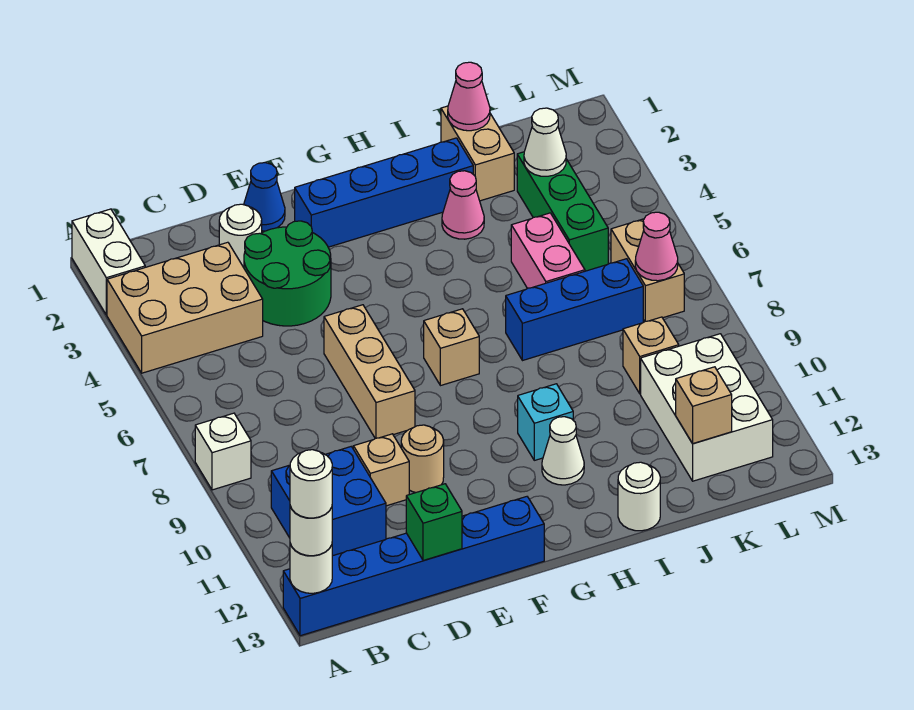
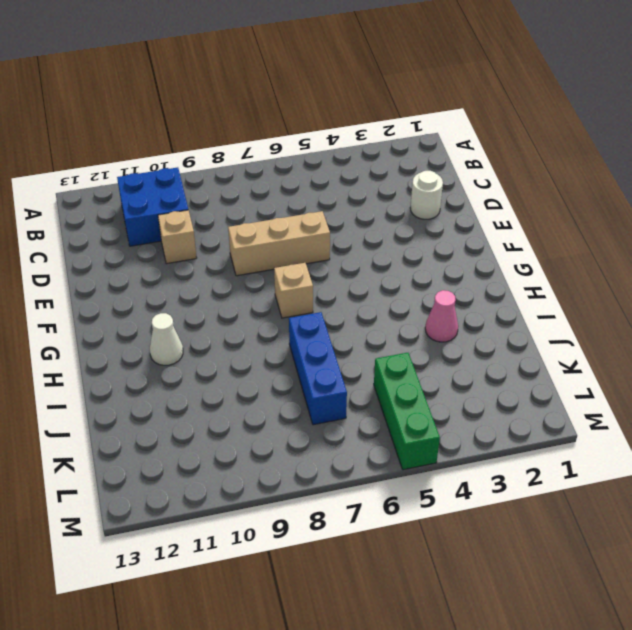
green 1x3 brick [374,353,440,470] -> green 1x3 brick turned to [517,152,608,271]
none -> white 1x2 brick [72,209,145,315]
none -> tan 2x3 brick [107,242,263,373]
none -> white 1x1 brick [195,413,251,490]
none -> blue 1x6 brick [283,497,544,636]

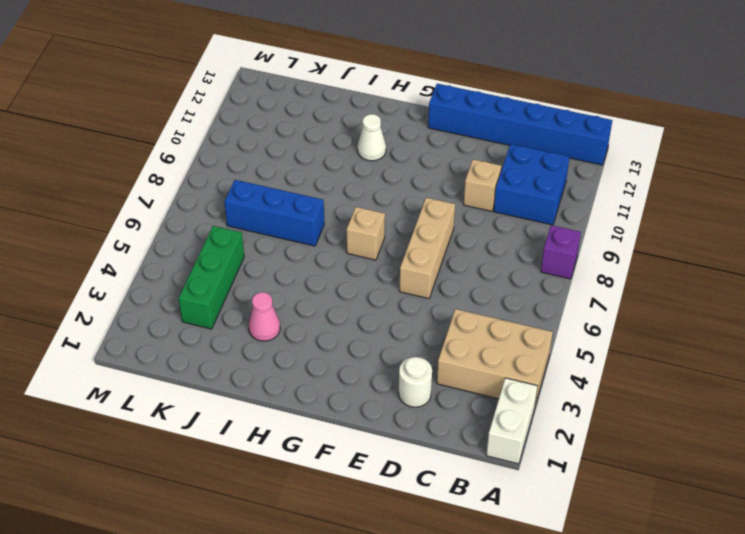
purple 1x1 brick [541,225,581,279] -> white 1x1 brick [195,413,251,490]
none -> green 2x2 round brick [244,221,331,326]
none -> blue 1x1 cone [244,163,285,231]
none -> tan 1x1 round brick [401,425,444,493]
none -> blue 1x4 brick [295,138,473,247]

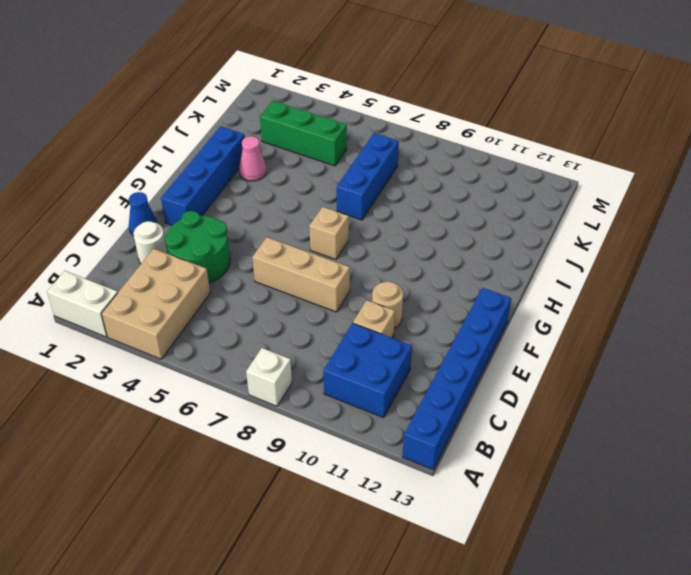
none -> cyan 1x1 brick [518,384,573,460]
none -> white 1x1 cone [542,417,584,485]
none -> white 1x1 round brick [618,462,660,531]
none -> tan 1x2 brick [441,106,514,201]

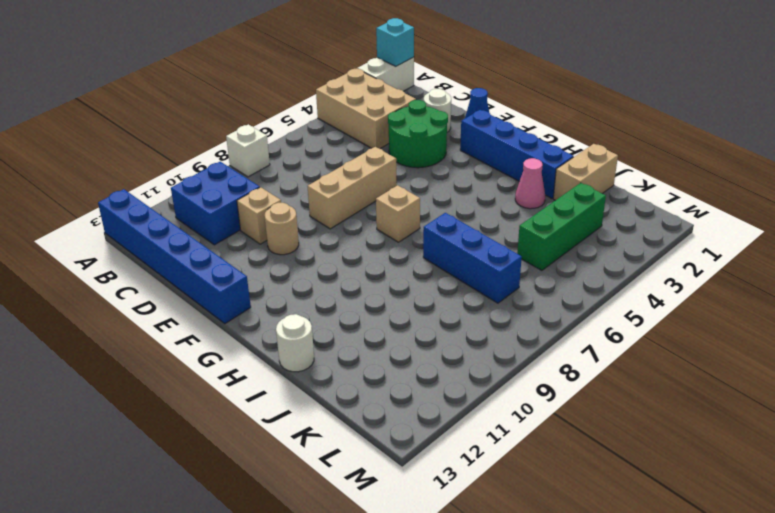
cyan 1x1 brick [376,18,414,66] -> cyan 1x1 brick moved to [518,384,573,460]
none -> white 1x1 cone [542,417,584,485]
none -> pink 1x2 brick [511,213,585,288]
none -> tan 1x1 brick [623,317,679,394]
none -> white 2x3 brick [641,334,773,481]

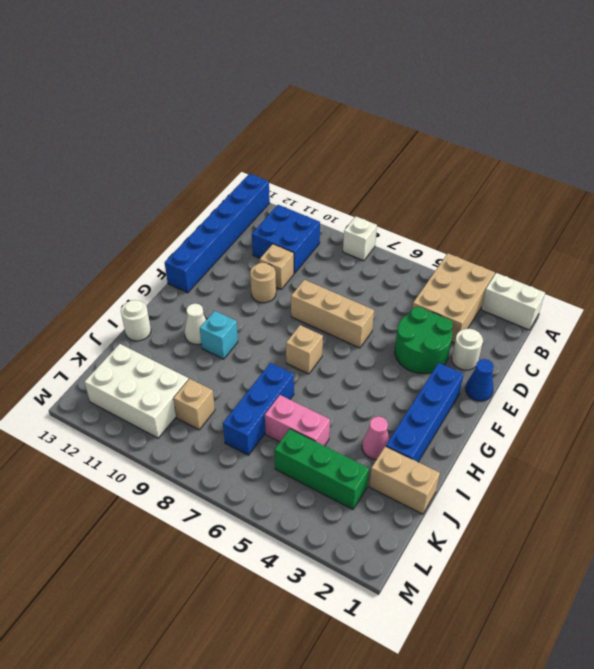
none -> tan 1x2 brick [611,219,684,321]
none -> white 1x1 round brick [290,544,332,593]
none -> green 1x1 brick [406,484,462,560]
none -> pink 1x1 cone [448,62,490,131]

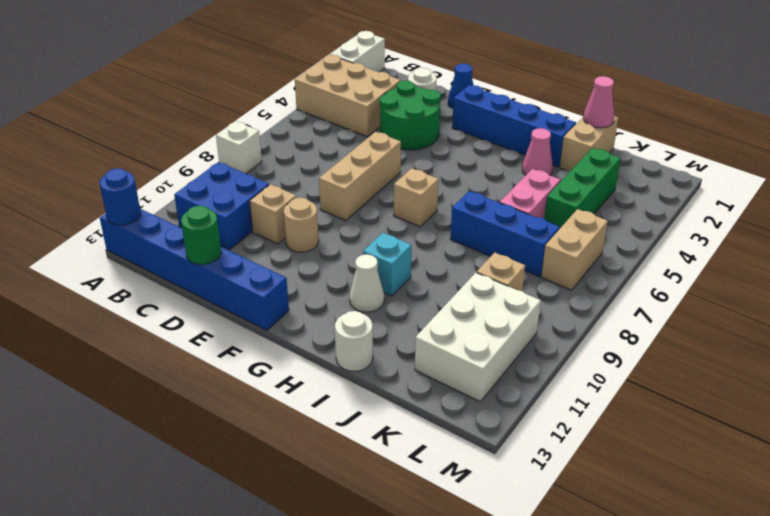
blue 1x1 round brick [100,168,141,225] -> white 1x1 round brick [290,544,332,593]
green 1x1 round brick [181,206,221,264] -> green 1x1 brick [406,484,462,560]
none -> white 1x1 cone [524,108,566,176]
none -> tan 1x1 brick [676,367,732,444]
none -> pink 1x1 cone [635,212,678,281]
none -> white 1x1 round brick [290,506,332,556]

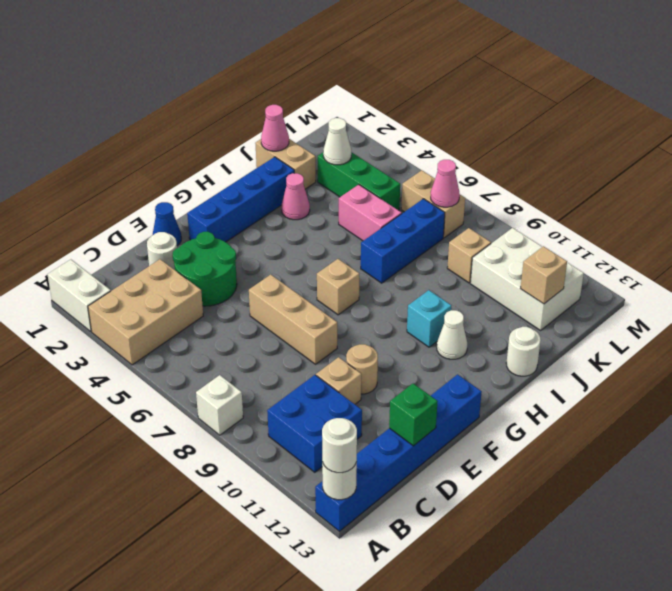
none -> white 1x1 round brick [290,450,332,518]

